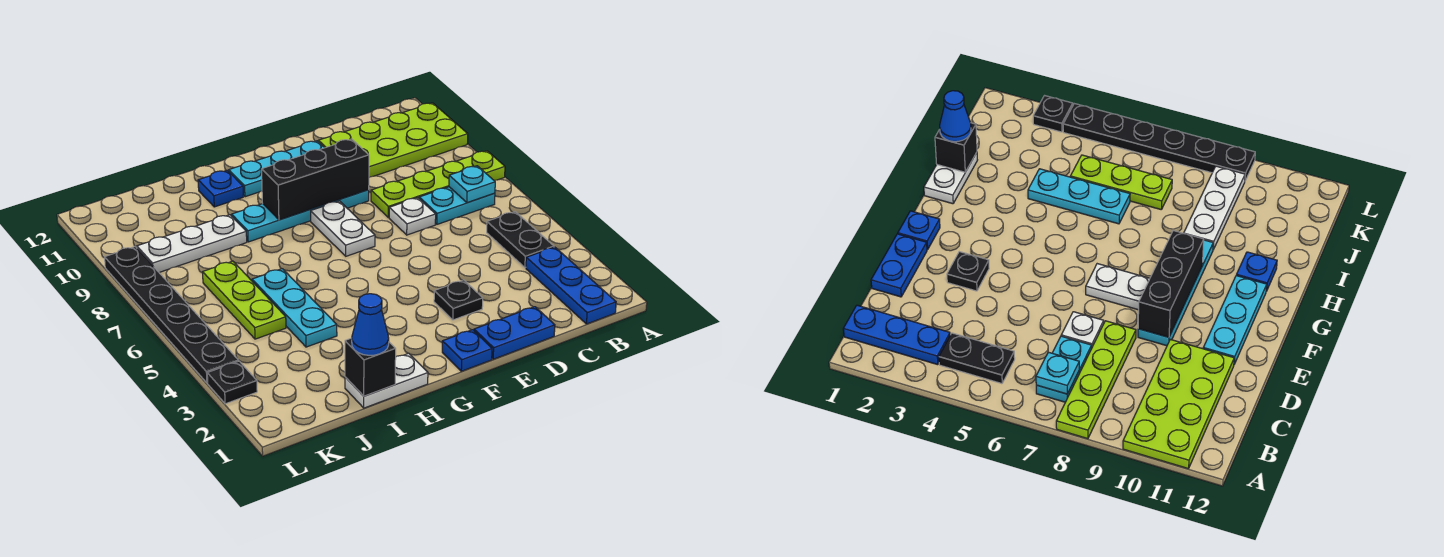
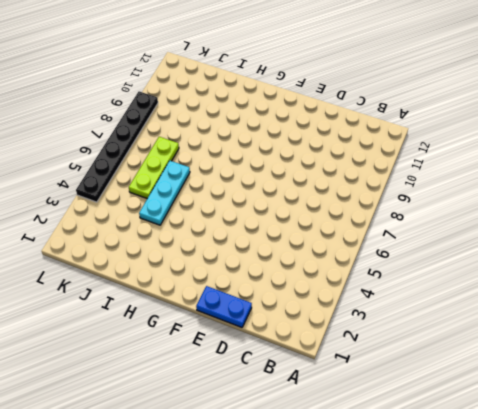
none -> lime 1x4 plate [371,151,505,217]
none -> lime 2x4 plate [319,103,468,177]
none -> blue 1x3 plate [526,247,616,324]

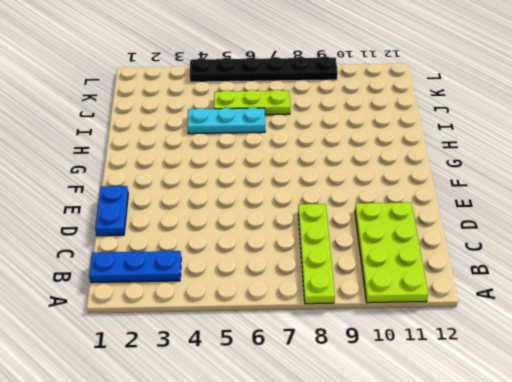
none -> black 1x2 plate [487,212,554,268]
none -> cyan 1x2 plate [419,187,495,224]
none -> white 1x1 plate [389,198,436,235]

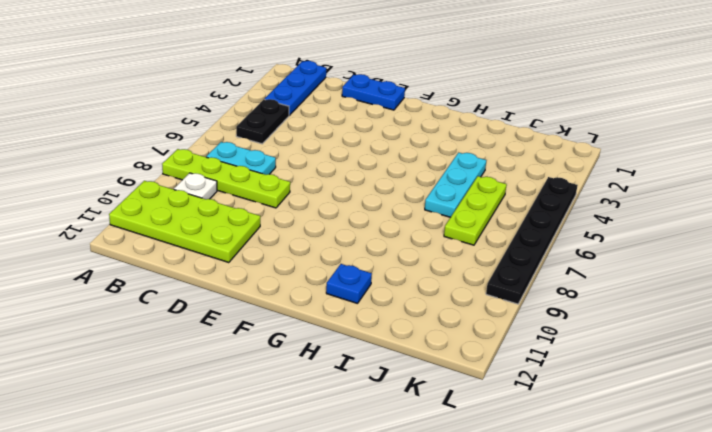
white 1x1 plate [174,173,217,199] -> white 1x1 plate moved to [389,198,436,235]
none -> black 1x1 plate [434,280,483,320]
none -> cyan 1x4 plate [232,190,369,242]
none -> cyan 1x3 plate [229,141,324,197]

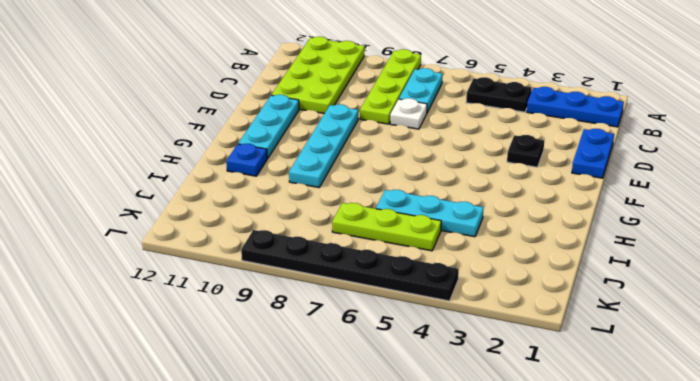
none -> blue 1x1 plate [442,330,492,371]
none -> white 1x2 plate [311,201,375,256]
none -> white 1x2 plate [345,353,428,408]

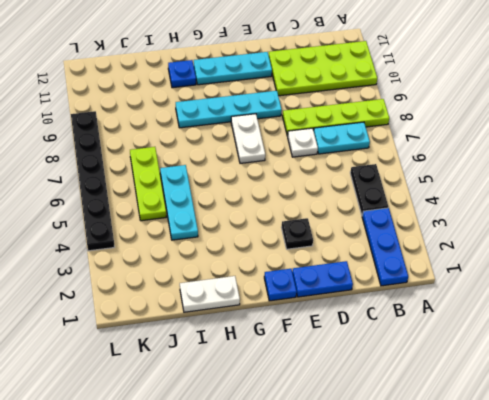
none -> white 1x3 plate [137,215,247,272]
none -> black 1x1 plate [207,361,257,404]
none -> cyan 1x1 plate [449,166,495,203]

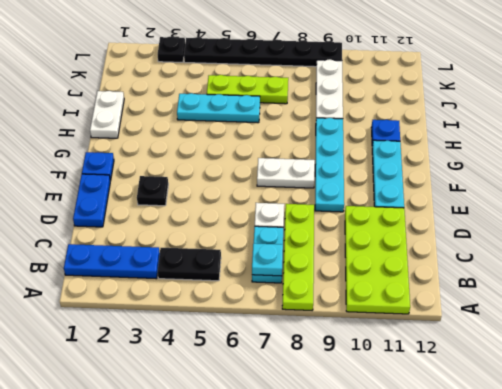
none -> black 1x3 brick [262,139,369,220]
none -> black 1x1 brick [345,338,396,396]
none -> blue 1x1 cone [352,294,389,355]

